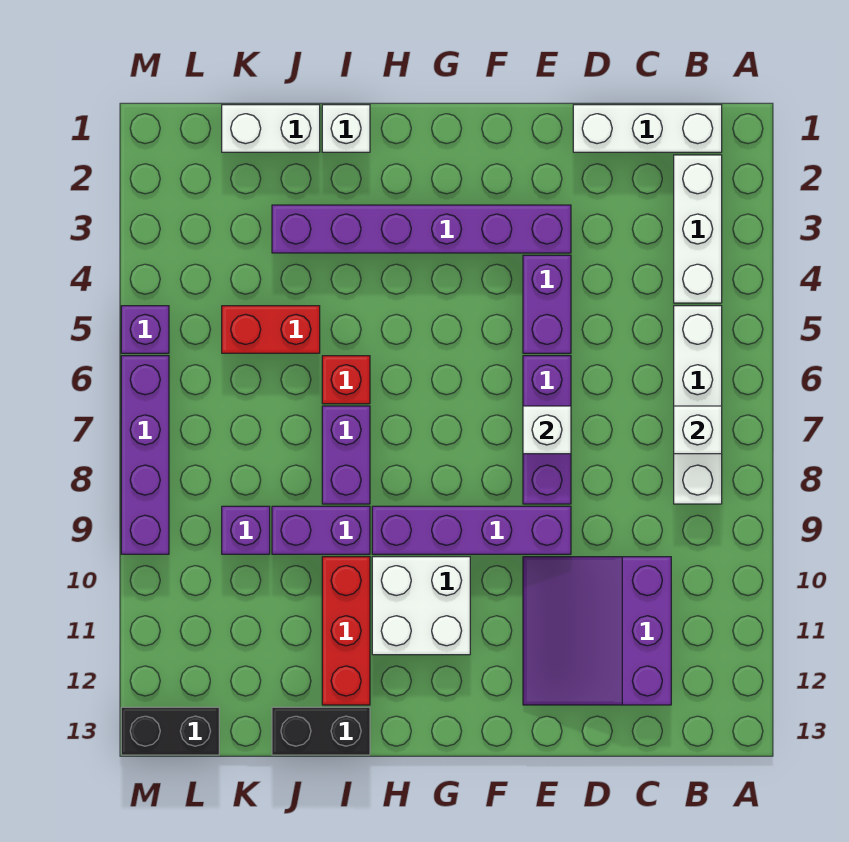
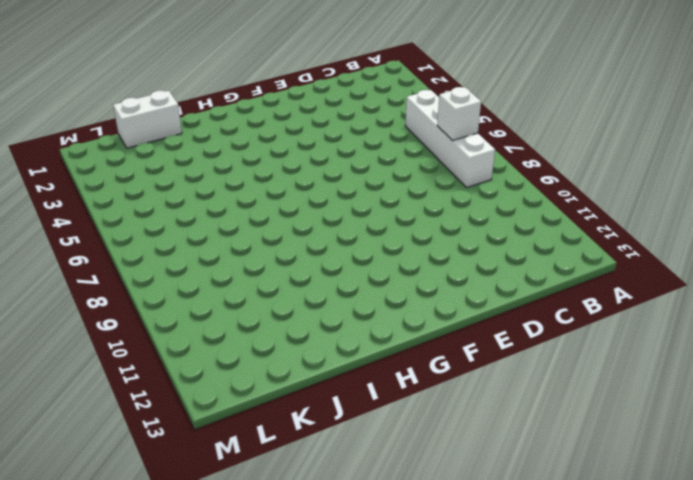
none -> white 1x3 brick [573,105,722,152]
none -> white 1x3 brick [674,155,722,303]
none -> purple 3x3 slope [523,557,671,705]

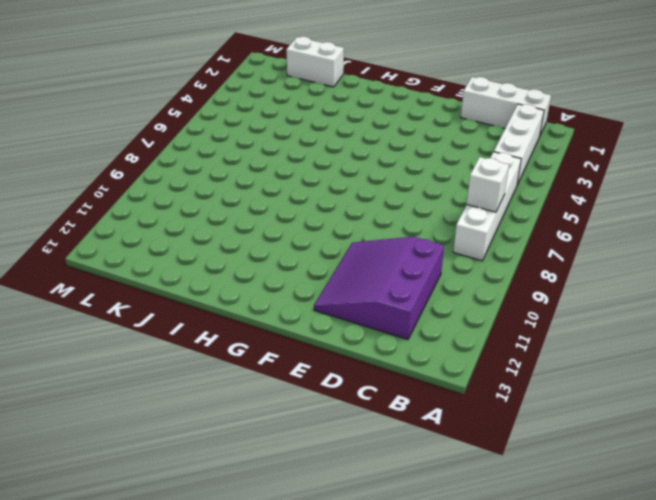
none -> purple 1x6 brick [272,205,571,253]
none -> purple 1x2 brick [523,255,571,353]
none -> purple 1x3 brick [523,356,571,504]

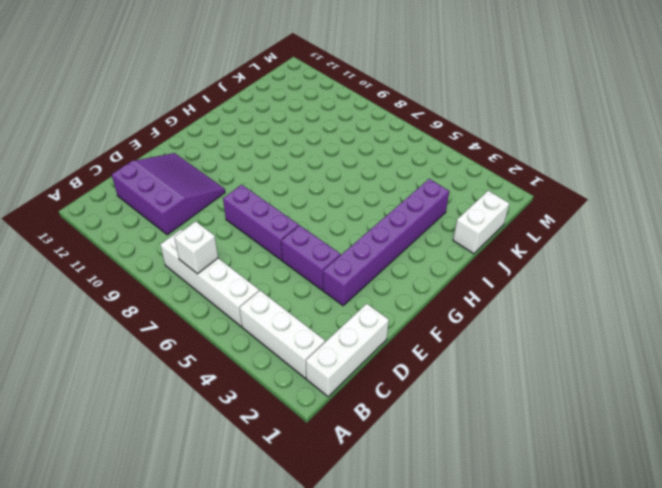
none -> purple 1x4 brick [372,506,571,554]
none -> white 2x2 brick [372,557,470,655]
none -> white 1x1 brick [322,105,370,152]

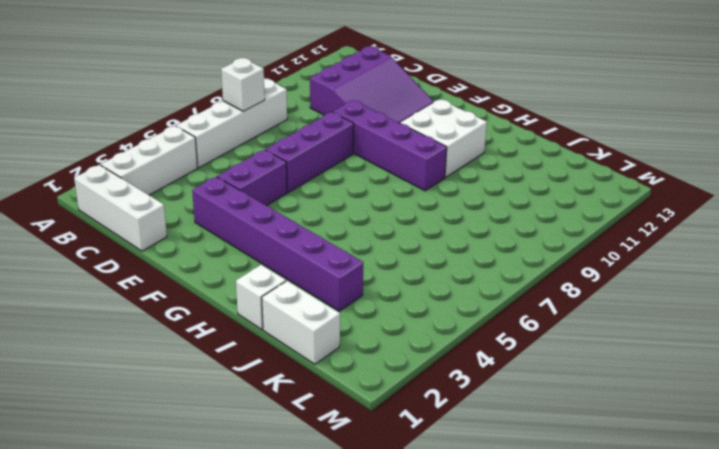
none -> red 1x1 brick [322,356,370,404]
none -> purple 1x2 brick [322,406,370,504]
none -> purple 1x2 brick [272,506,370,554]

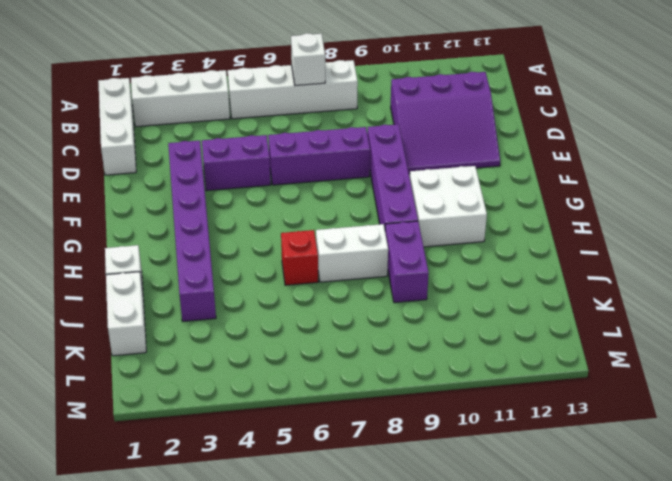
white 1x2 brick [316,224,388,282] -> purple 1x2 brick [322,406,370,504]
none -> red 1x3 brick [322,557,370,705]
none -> black 1x2 brick [272,707,370,755]
none -> red 1x2 brick [222,306,320,353]

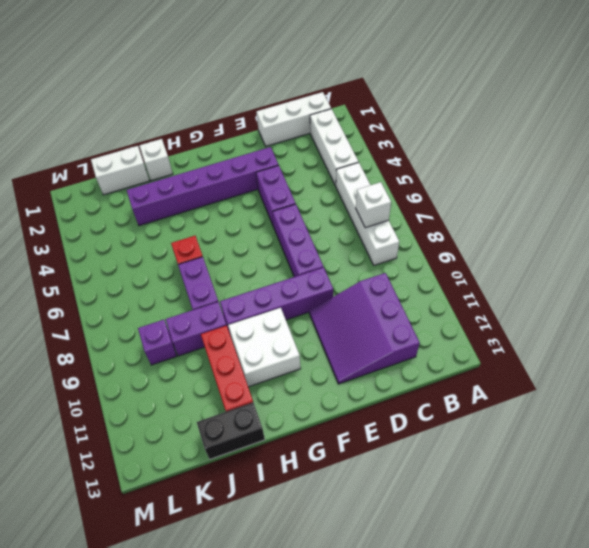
none -> red 1x2 brick [222,306,320,353]
none -> black 1x2 brick [121,707,219,755]
none -> purple 1x1 brick [121,306,169,353]

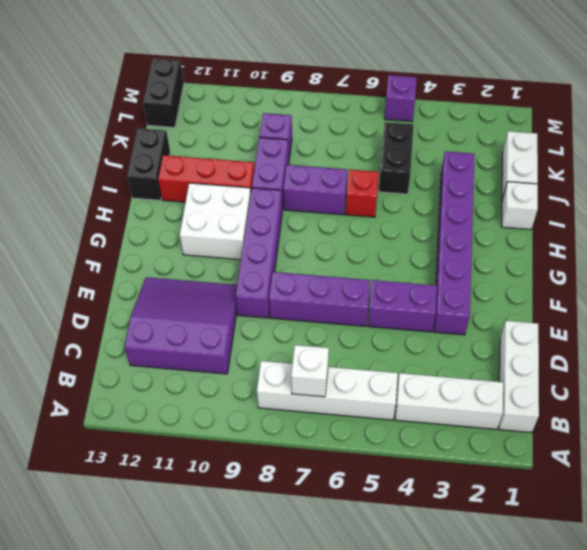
black 1x2 brick [379,122,414,194] -> red 1x2 brick [222,306,320,353]
none -> purple 1x4 brick [121,356,169,554]
none -> white 1x1 brick [523,406,571,454]

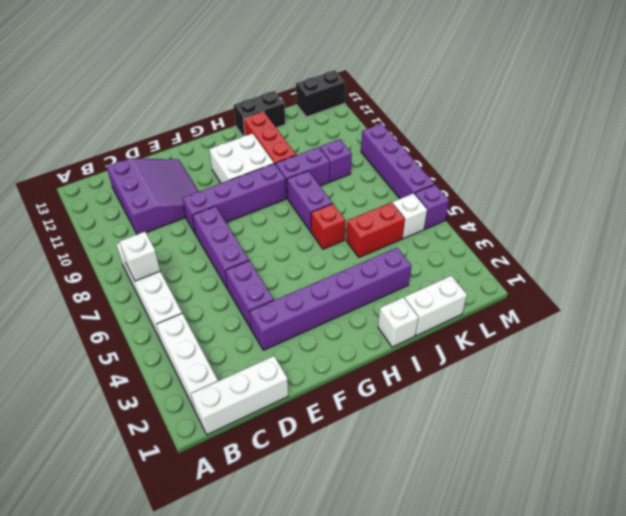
white 1x1 brick [393,193,427,238] -> white 1x1 brick moved to [523,406,571,454]

